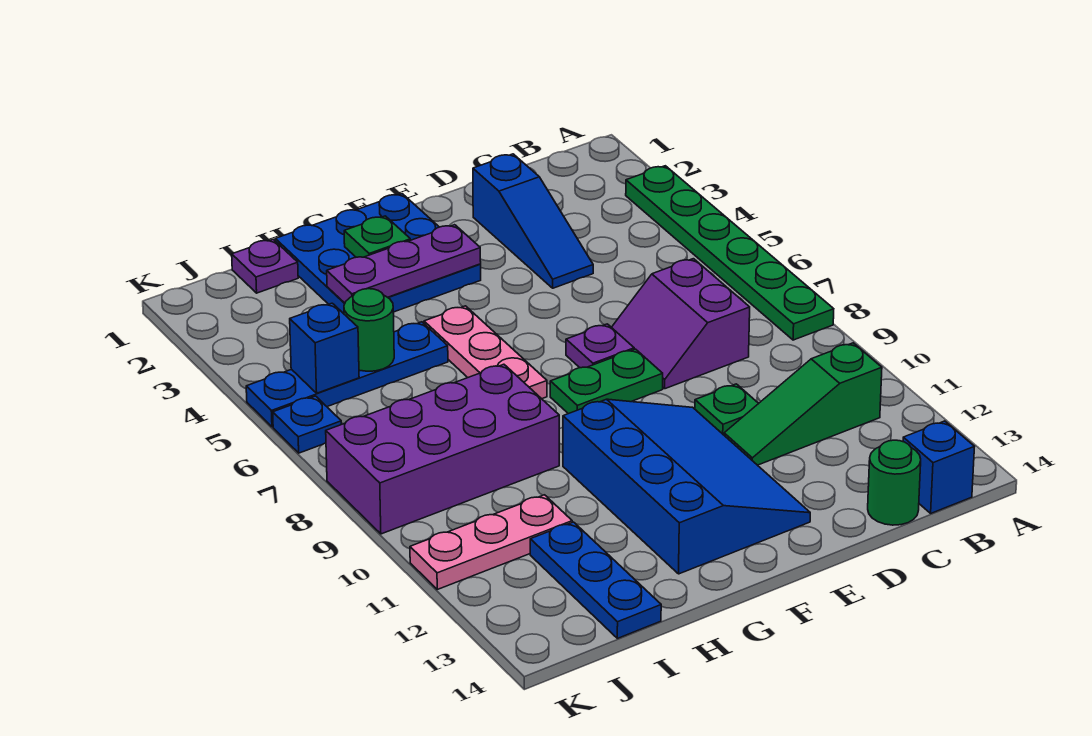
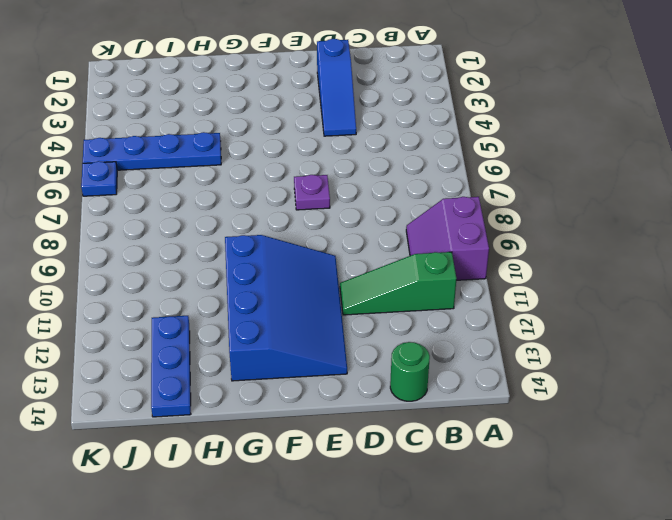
purple 2x2 slope [406,197,489,280] -> purple 2x2 slope moved to [611,259,750,389]
none -> green 1x6 plate [626,166,834,340]
none -> blue 1x1 brick [903,421,974,513]
none -> green 1x1 plate [695,384,759,435]

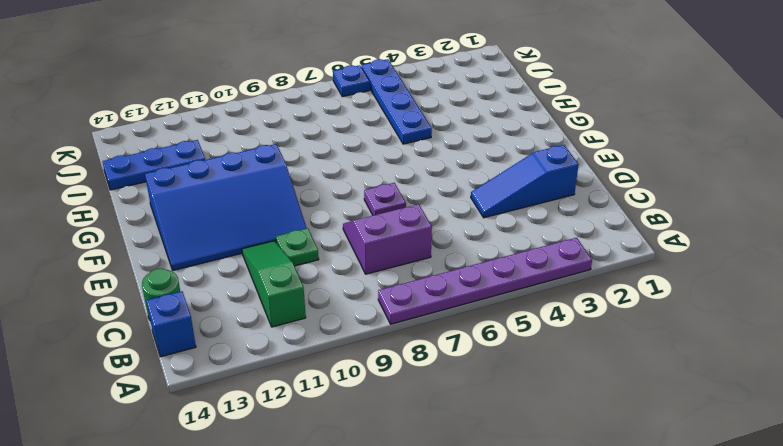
purple 1x6 plate [378,238,592,324] -> green 1x6 plate [626,166,834,340]
none -> green 1x2 plate [550,349,663,414]
none -> blue 3x3 plate [275,194,481,314]
none -> pink 1x3 plate [424,306,547,399]

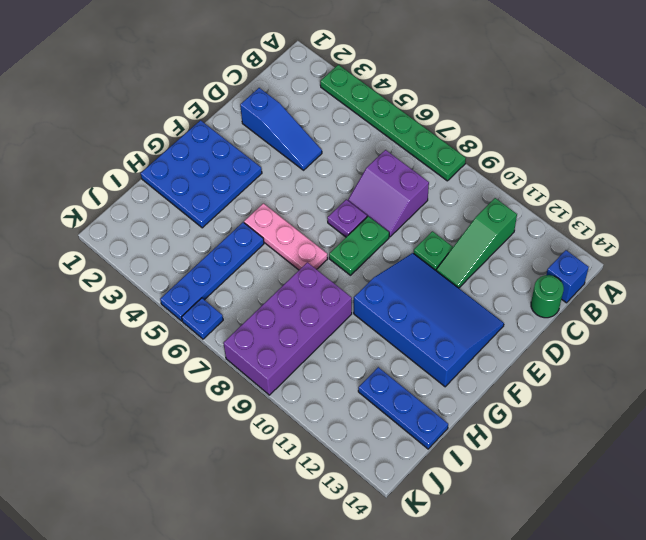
none -> purple 1x1 plate [232,239,298,293]
none -> pink 1x3 plate [410,495,572,589]
none -> purple 1x3 plate [327,225,481,303]

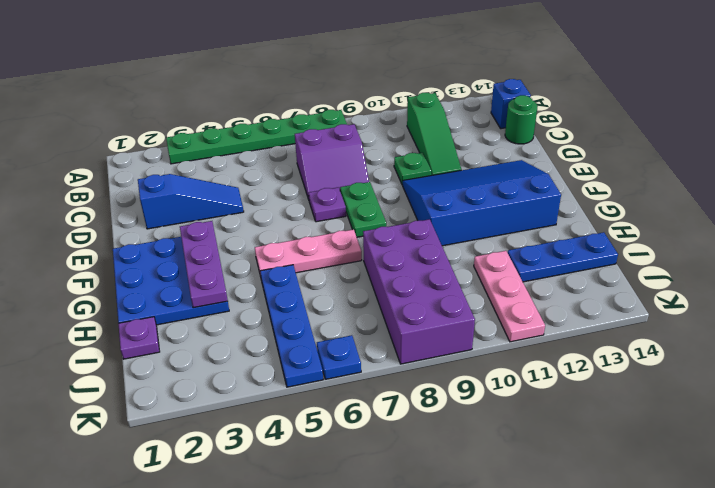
none -> green 1x1 plate [344,216,410,257]
none -> green 1x1 round brick [344,289,394,371]
none -> blue 1x1 brick [290,303,359,393]

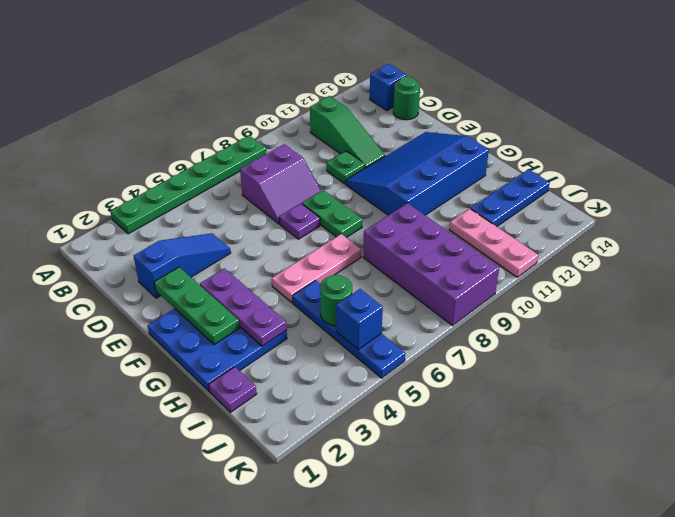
green 1x3 plate [154,267,239,344] -> green 1x1 plate [344,216,410,257]
none -> blue 1x1 plate [273,396,341,453]

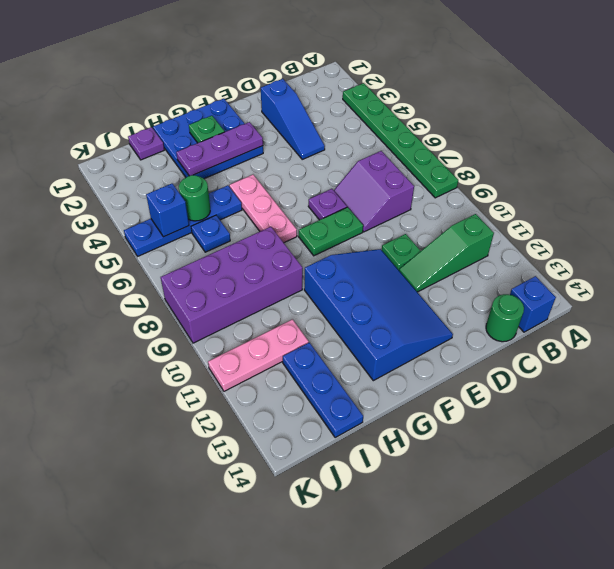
blue 1x1 plate [191,215,230,252] -> blue 1x1 plate moved to [273,396,341,453]

